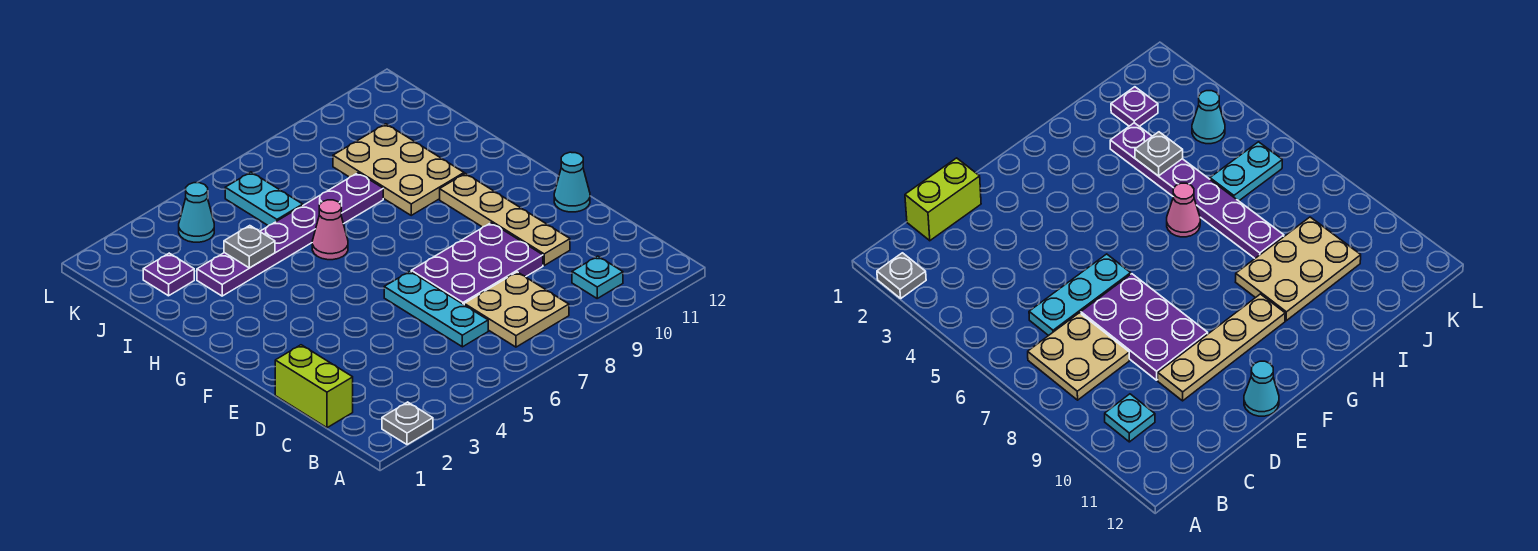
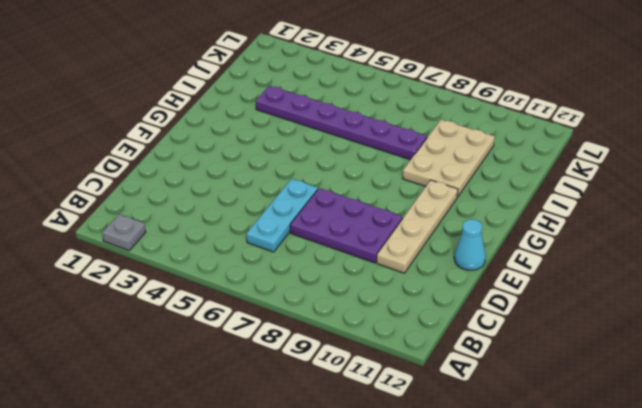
none -> tan 2x2 plate [464,272,569,347]
none -> cyan 1x1 plate [572,256,623,298]
none -> lime 1x2 brick [275,345,353,428]

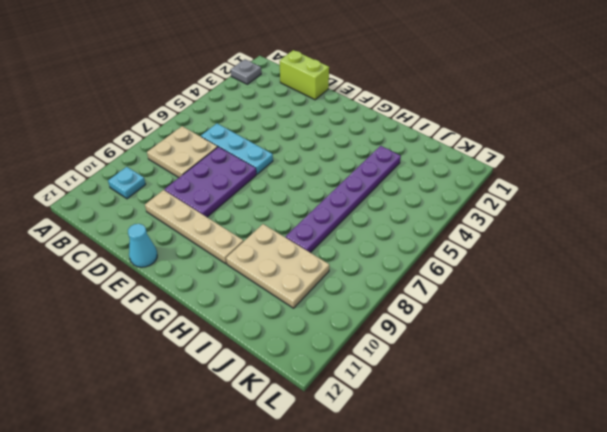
none -> pink 1x1 cone [312,200,348,260]
none -> purple 1x1 plate [143,253,194,296]
none -> cyan 1x2 plate [225,172,303,226]

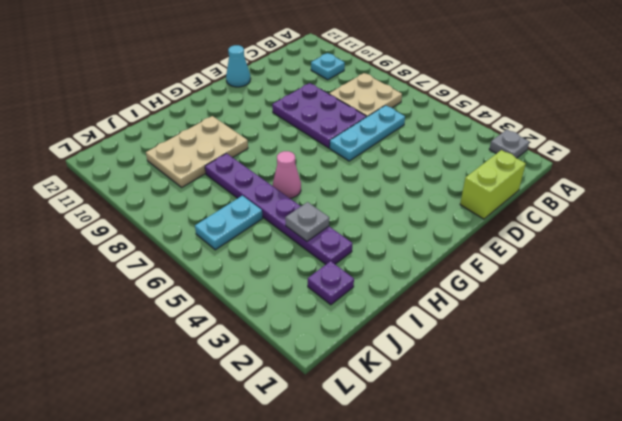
none -> tan 1x4 plate [440,173,570,265]
none -> cyan 1x1 cone [179,183,214,242]

